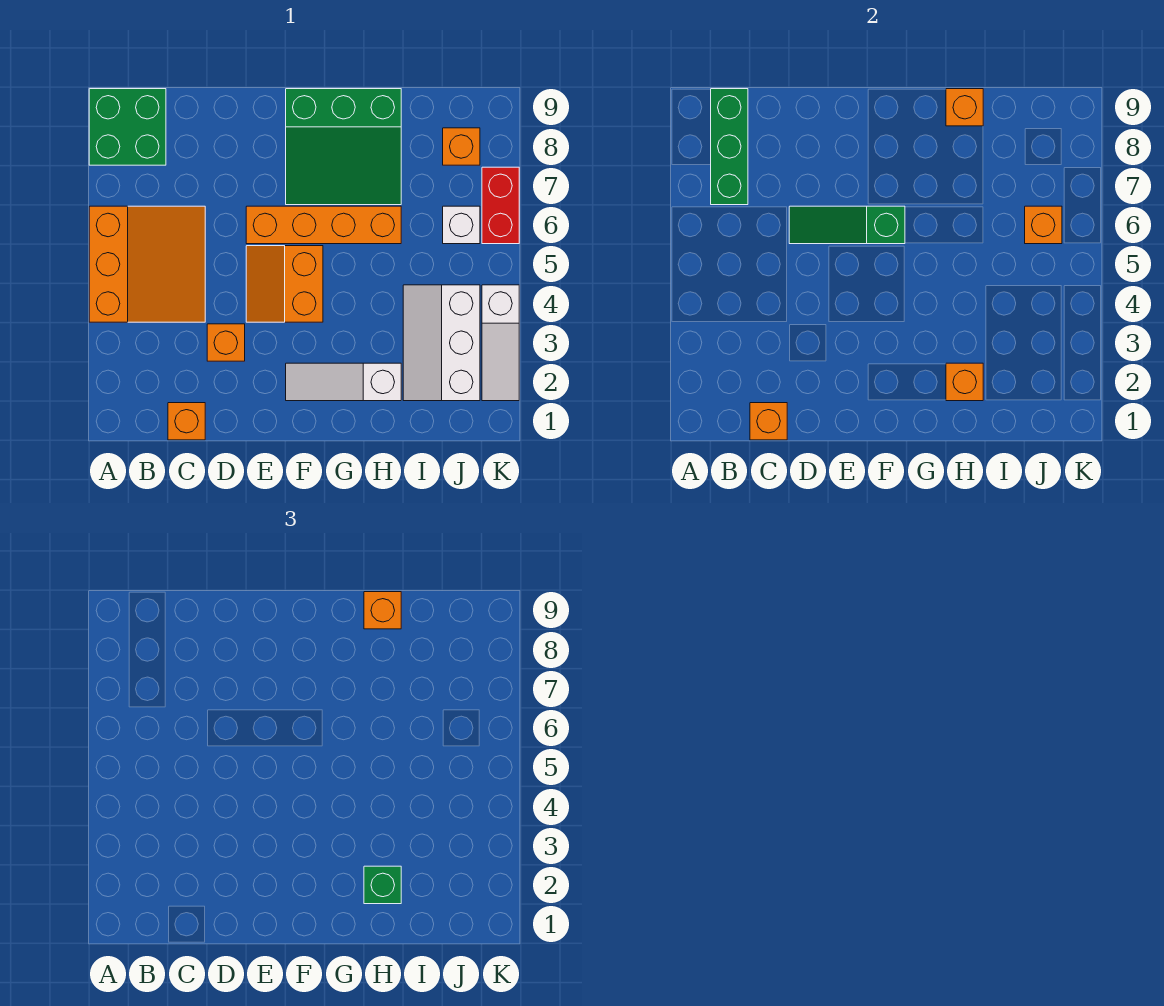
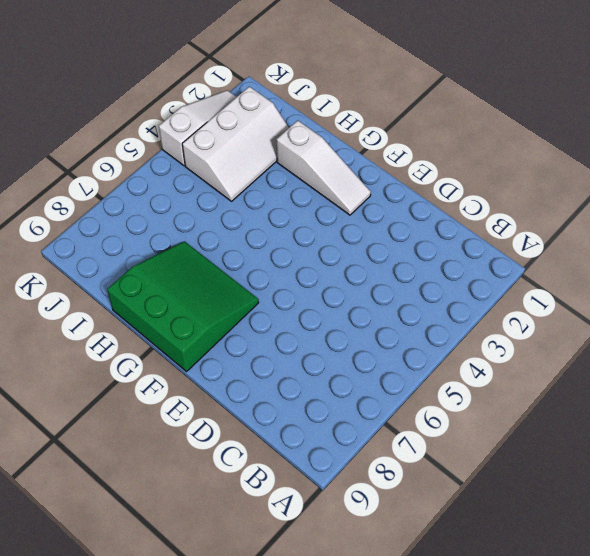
none -> orange 3x3 slope [89,206,205,322]
none -> green 2x2 brick [89,89,166,165]
none -> orange 1x1 brick [168,403,205,440]

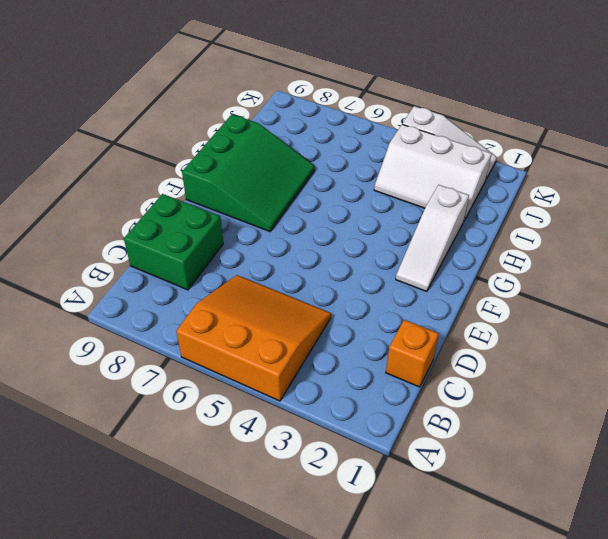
green 2x2 brick [124,194,223,290] -> green 2x2 brick moved to [89,89,166,165]
none -> orange 1x1 brick [207,324,245,361]
none -> orange 2x2 slope [246,246,323,322]
none -> orange 1x4 brick [246,206,401,244]

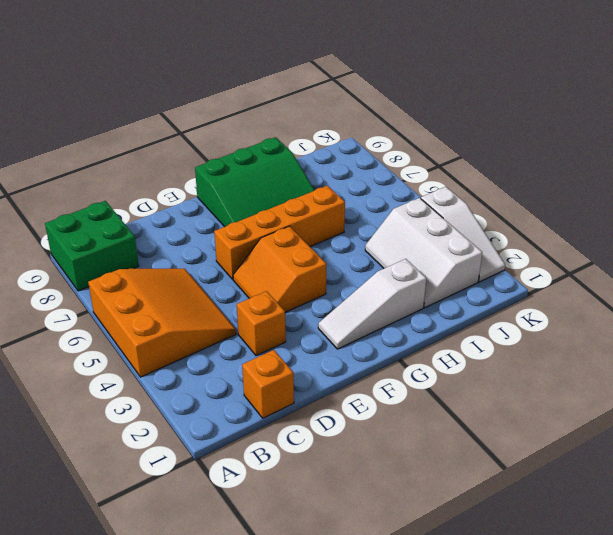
none -> white 1x1 brick [443,206,480,244]
none -> orange 1x1 brick [443,128,480,165]
none -> red 1x2 brick [482,167,519,244]

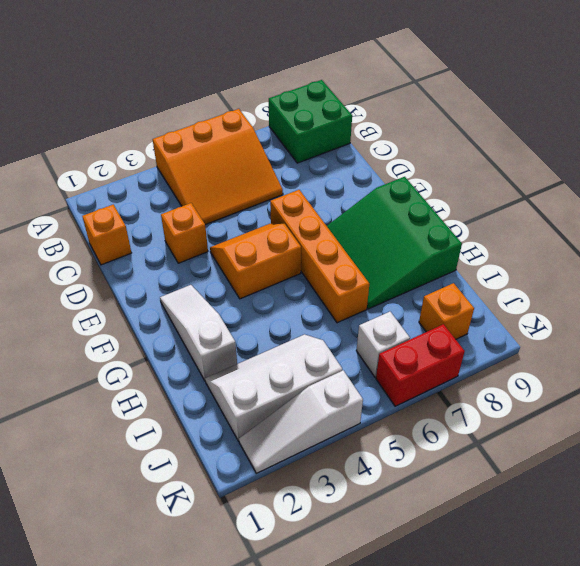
none -> green 1x3 brick [711,89,748,205]
none -> orange 1x1 brick [750,403,787,440]
none -> green 1x3 slope [789,206,905,244]

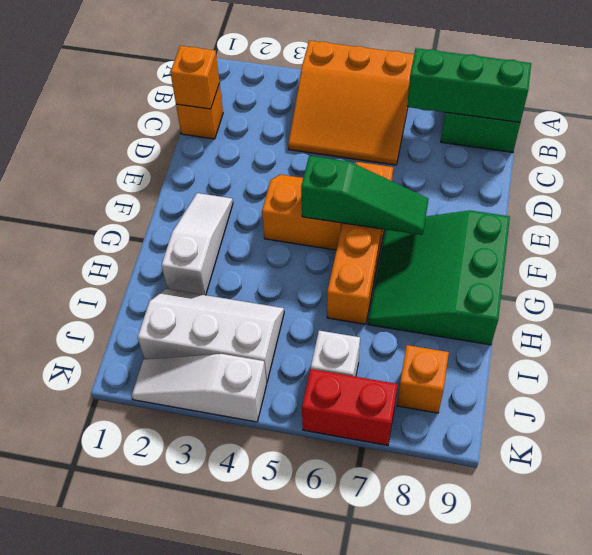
green 1x3 slope [301,156,428,235] -> green 1x3 slope turned to [789,206,905,244]
none -> orange 1x1 brick [207,324,245,361]
none -> orange 1x1 brick [946,363,983,401]
none -> orange 1x1 brick [946,89,983,126]

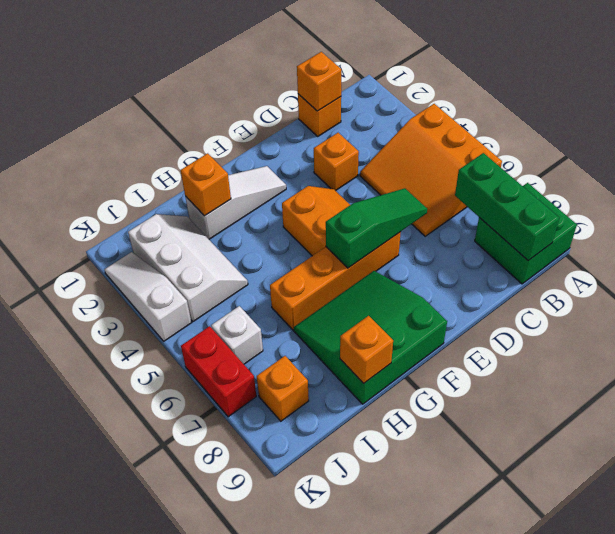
none -> orange 1x1 brick [1025,206,1062,244]
none -> green 1x1 brick [364,866,401,904]
none -> orange 1x1 brick [364,592,401,629]

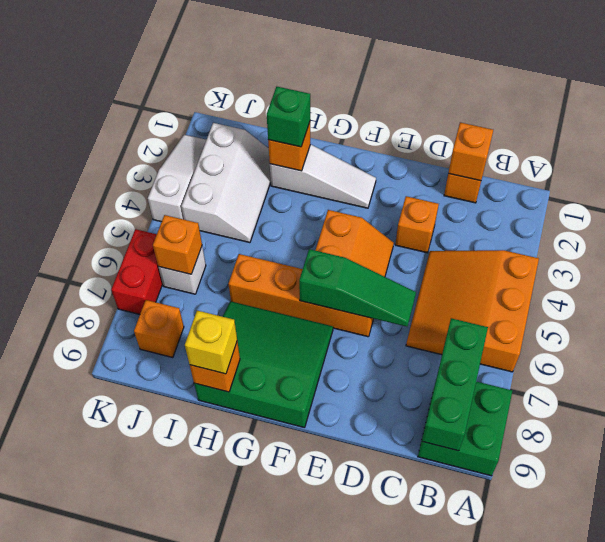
yellow 1x1 brick [185,311,237,374] -> orange 1x1 brick [364,592,401,629]

